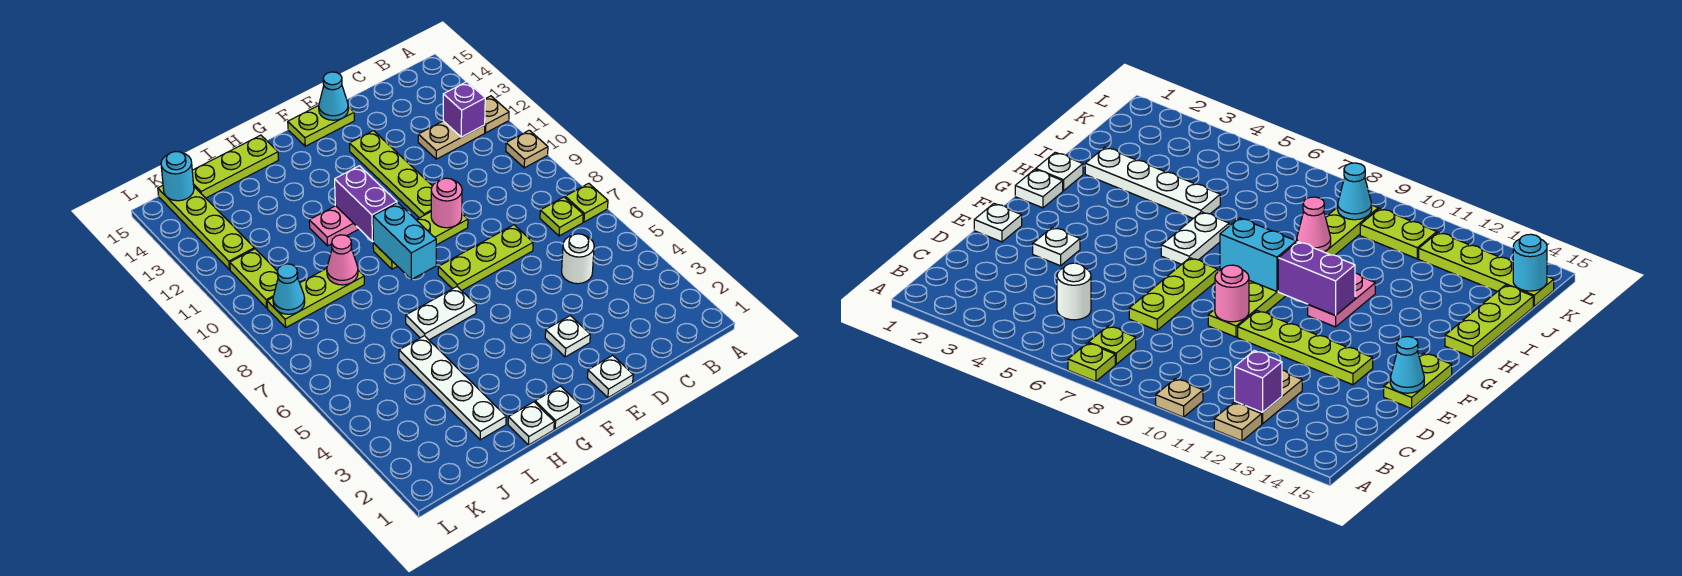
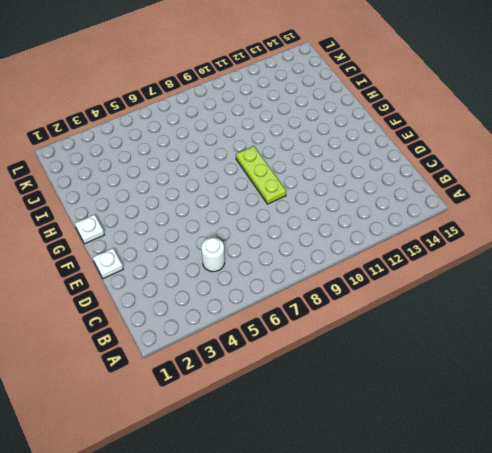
none -> lime 1x1 plate [565,183,608,222]
none -> tan 1x1 plate [506,130,548,168]
none -> tan 1x1 plate [485,96,509,133]

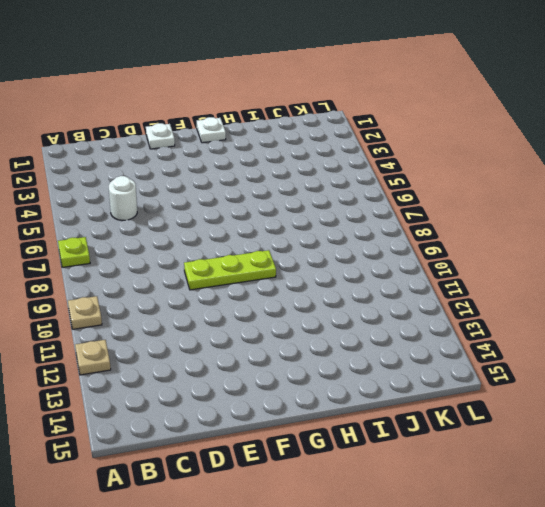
none -> lime 1x1 plate [540,197,583,236]
none -> tan 1x2 plate [418,121,485,159]
none -> lime 1x3 plate [438,225,533,291]

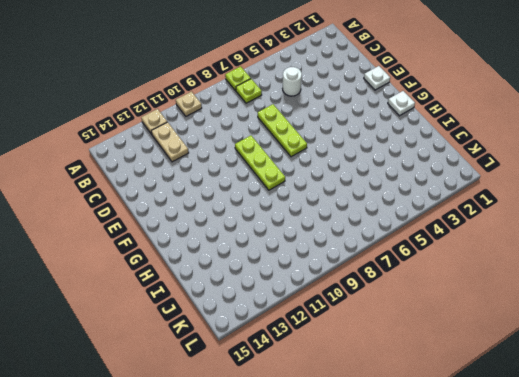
none -> white 1x1 plate [545,316,590,357]
none -> lime 1x4 plate [349,131,432,218]
none -> lime 1x2 plate [288,106,354,146]

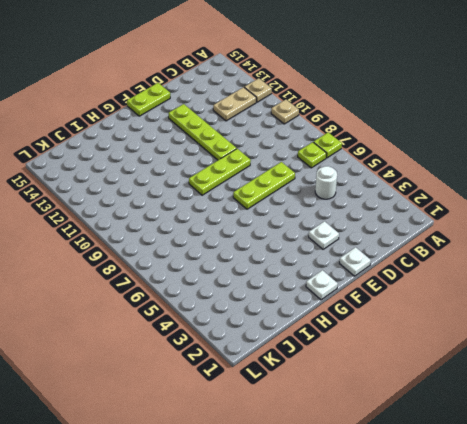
none -> white 1x2 plate [406,287,476,340]
none -> pink 1x2 plate [309,206,359,246]
none -> white 1x1 plate [508,402,554,445]

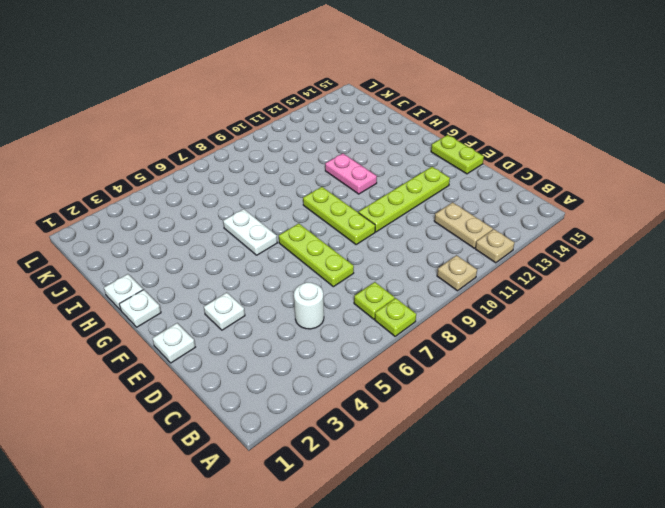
none -> lime 1x3 plate [192,135,278,198]
none -> white 1x4 plate [399,336,506,440]
none -> lime 1x3 plate [267,268,364,327]

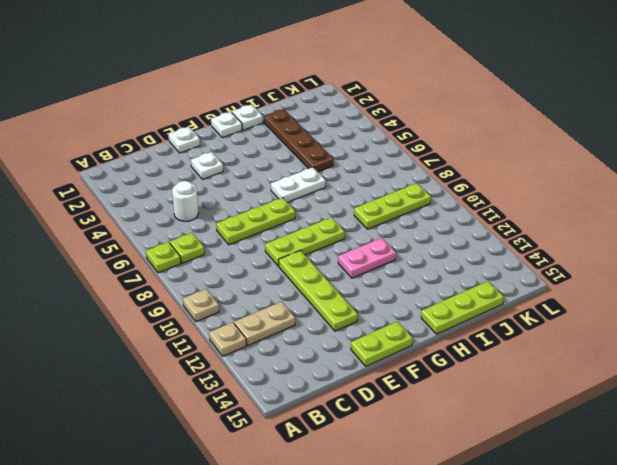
brown 1x4 plate [264,109,333,172] -> white 1x4 plate [399,336,506,440]
none -> lime 1x2 plate [230,249,278,308]
none -> lime 1x4 plate [158,186,254,270]
none -> purple 1x1 brick [443,82,485,137]

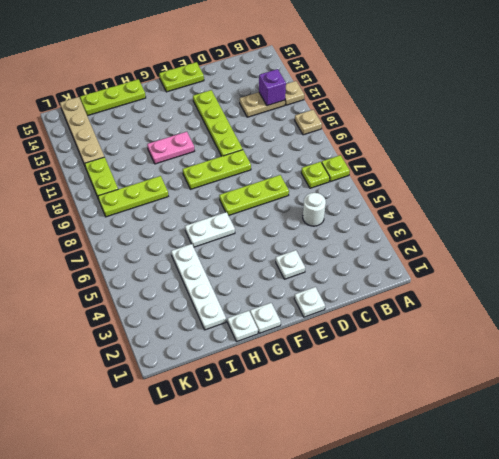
tan 1x4 plate [60,97,104,165] -> lime 1x4 plate [158,186,254,270]
none -> pink 1x1 round brick [431,178,462,228]
none -> cyan 1x1 cone [319,72,348,120]
none -> cyan 1x2 brick [373,203,436,279]

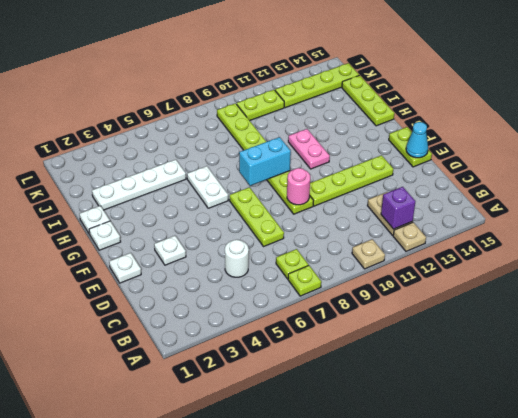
none -> purple 1x2 brick [335,166,397,242]
none -> pink 1x1 cone [327,235,358,285]
none -> cyan 1x1 cone [273,264,305,314]

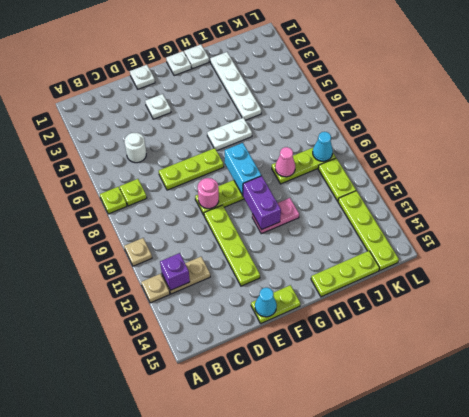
none -> cyan 1x1 round brick [161,152,194,201]

